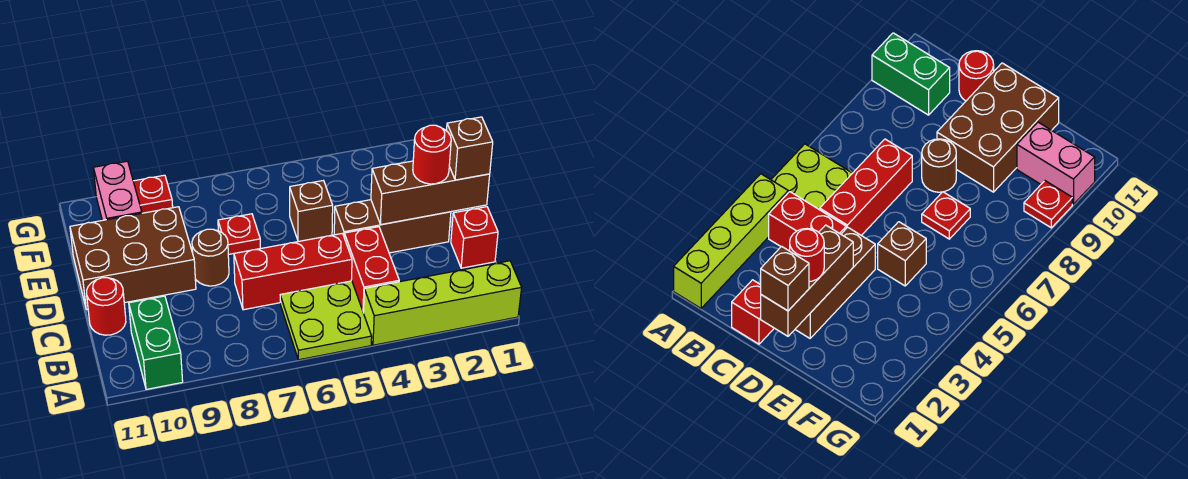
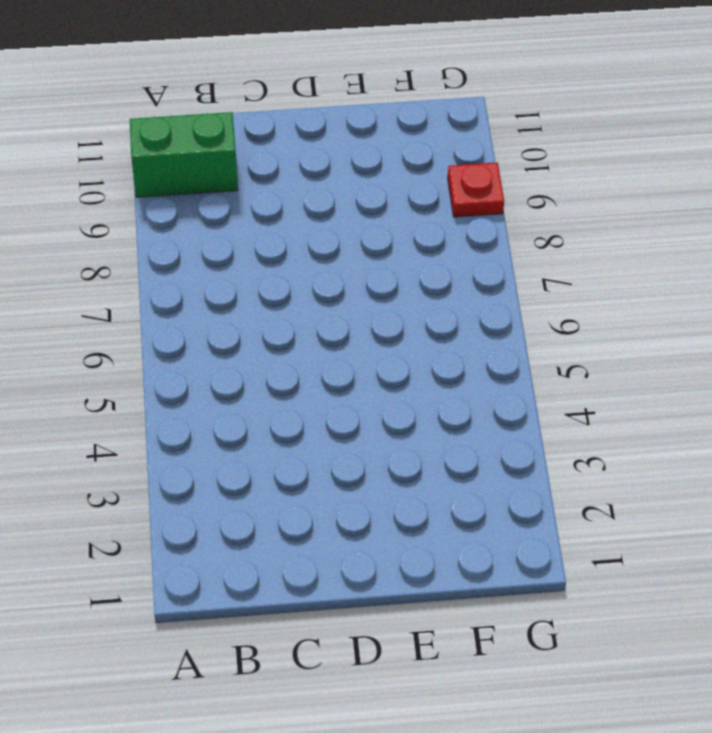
none -> lime 1x4 brick [364,261,522,345]
none -> lime 2x2 plate [280,281,372,360]
none -> red 1x2 brick [344,227,399,313]

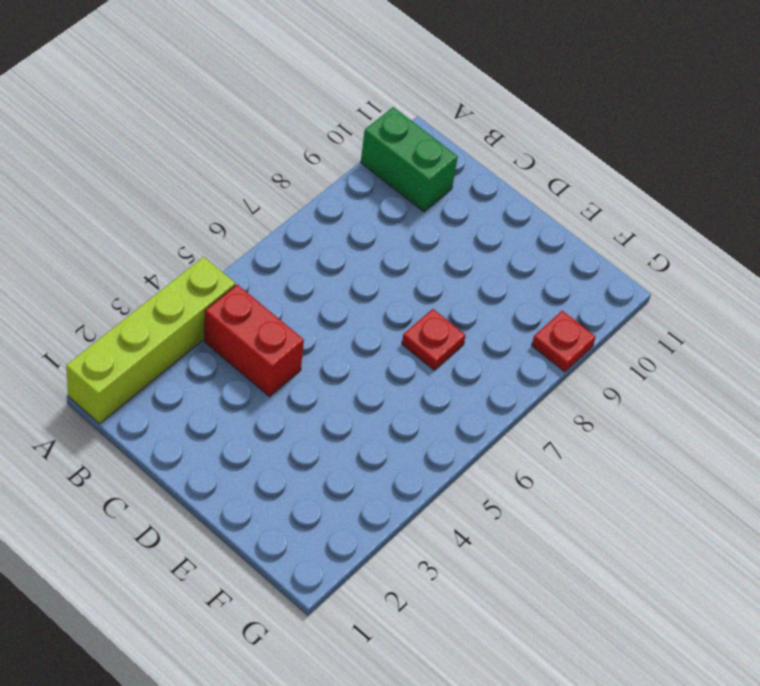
none -> lime 2x2 plate [280,281,372,360]
none -> red 1x1 brick [451,207,498,268]
none -> red 1x3 brick [234,233,352,310]

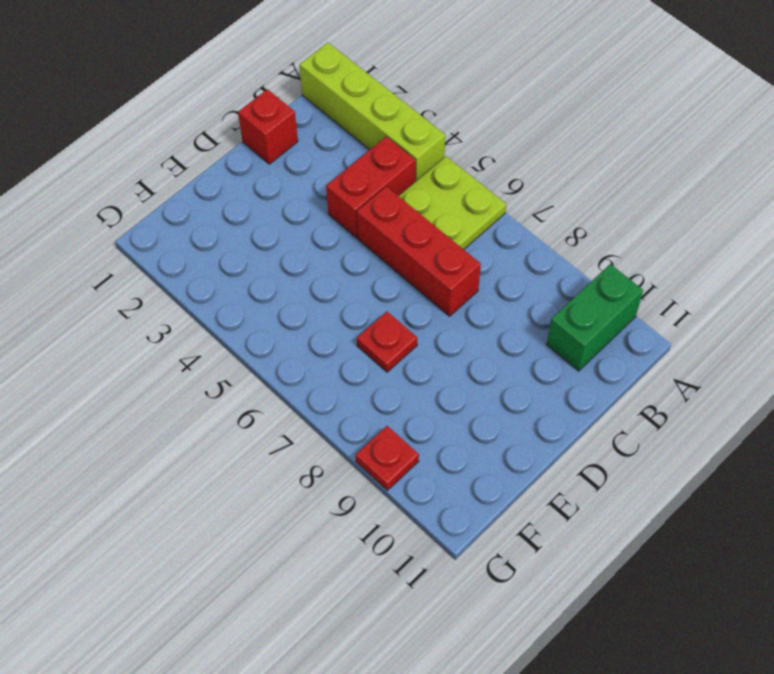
none -> red 1x1 round brick [87,278,126,335]
none -> brown 1x3 brick [334,200,451,253]
none -> brown 1x1 round brick [192,229,229,286]

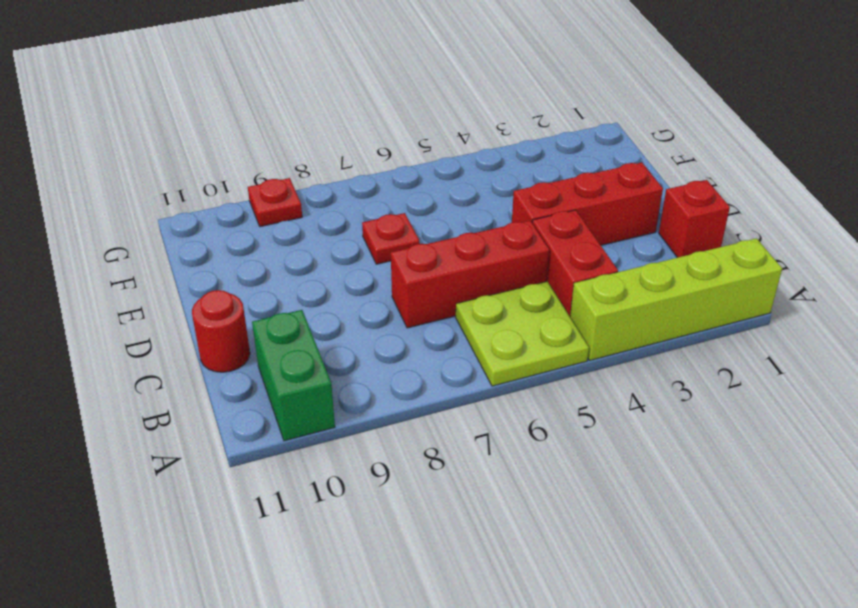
red 1x3 brick [512,163,663,245] -> brown 1x3 brick [334,200,451,253]
none -> brown 1x1 round brick [192,229,229,286]
none -> brown 2x3 brick [70,207,196,310]
none -> brown 1x1 brick [290,181,333,242]

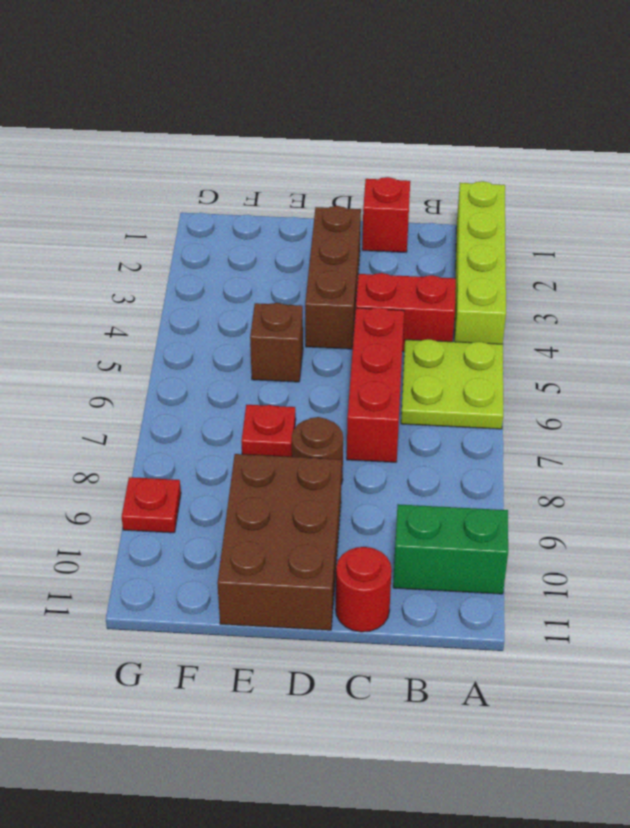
none -> pink 1x2 brick [94,161,142,220]
none -> brown 1x3 brick [371,161,490,225]
none -> brown 1x1 brick [446,117,493,180]

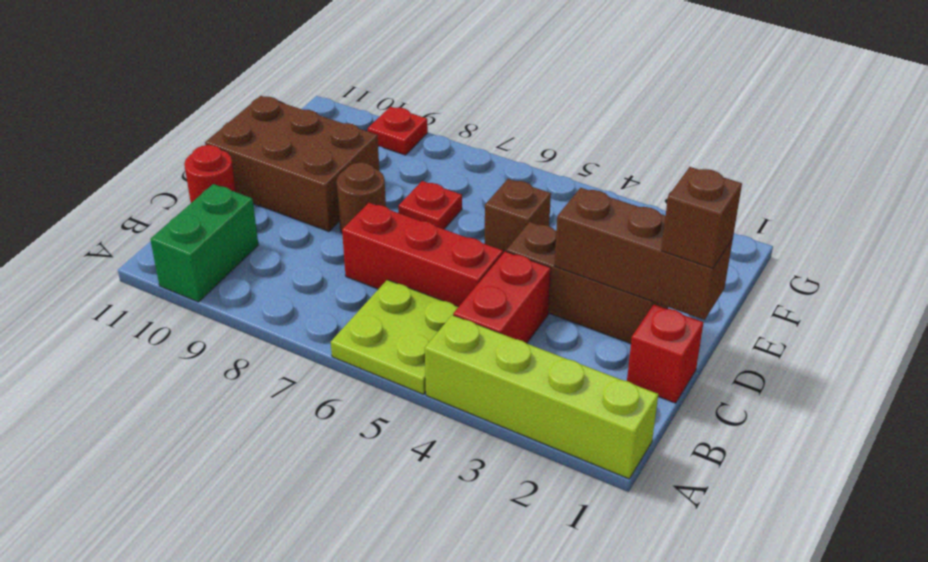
none -> pink 1x2 brick [94,161,142,220]
none -> red 1x1 round brick [413,125,451,184]

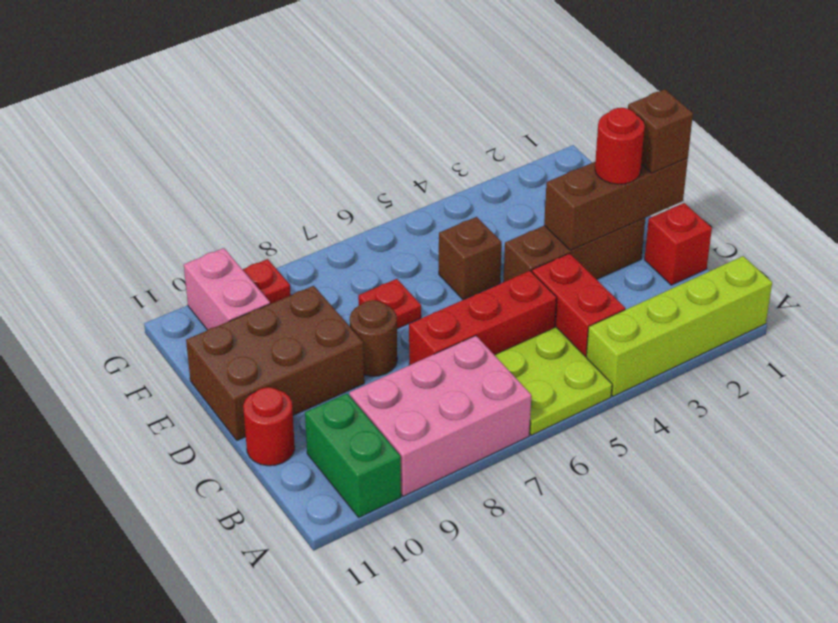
pink 2x3 brick [349,336,531,496] -> none

